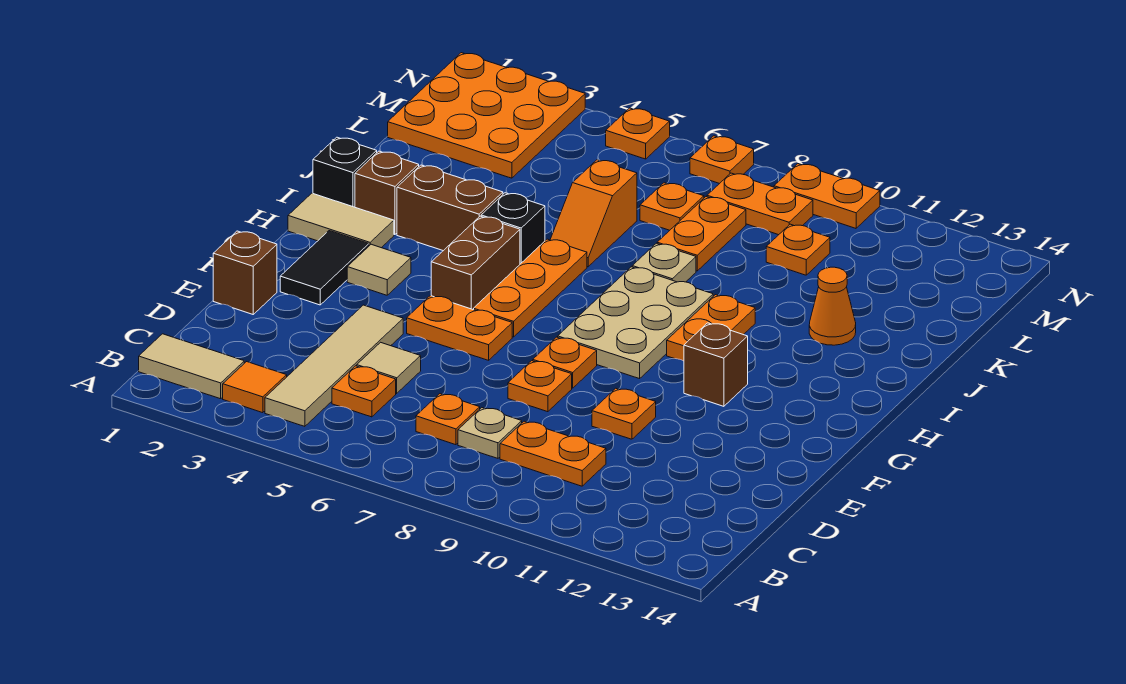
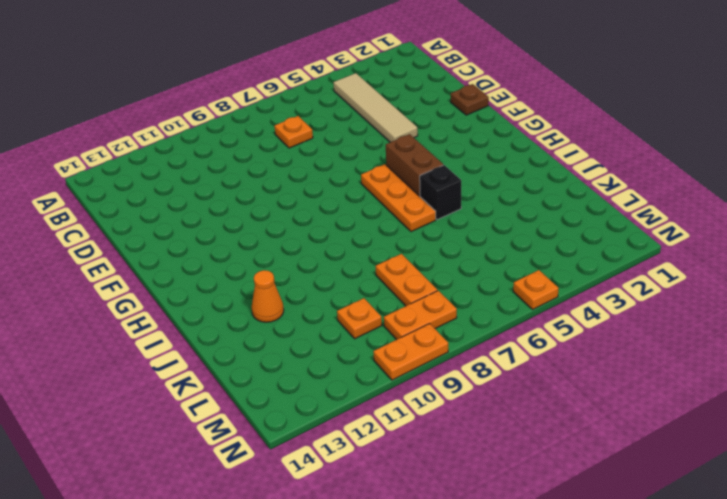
brown 1x1 plate [451,84,489,115] -> brown 1x1 brick [213,231,277,314]
none -> tan 1x2 tile [139,334,244,399]
none -> orange 1x1 tile [223,362,287,413]
none -> orange 1x1 plate [332,366,396,417]
none -> tan 1x1 plate [458,408,522,458]

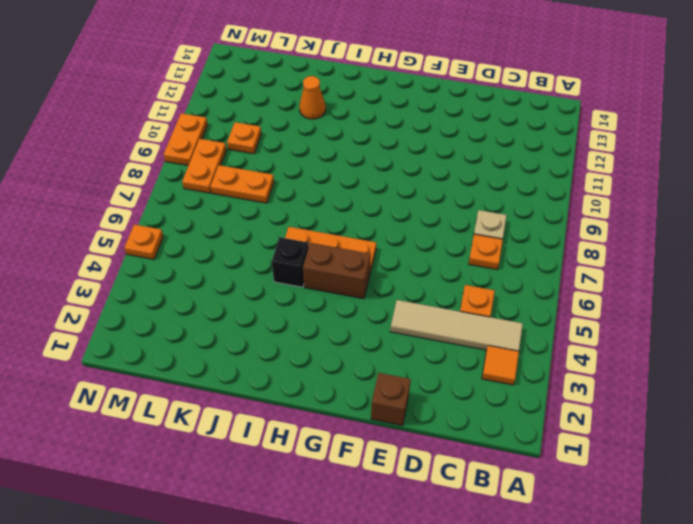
none -> tan 1x2 tile [139,334,244,399]
none -> orange 1x2 plate [500,421,606,486]
none -> tan 1x1 tile [357,342,421,393]
none -> orange 1x1 plate [508,361,572,412]

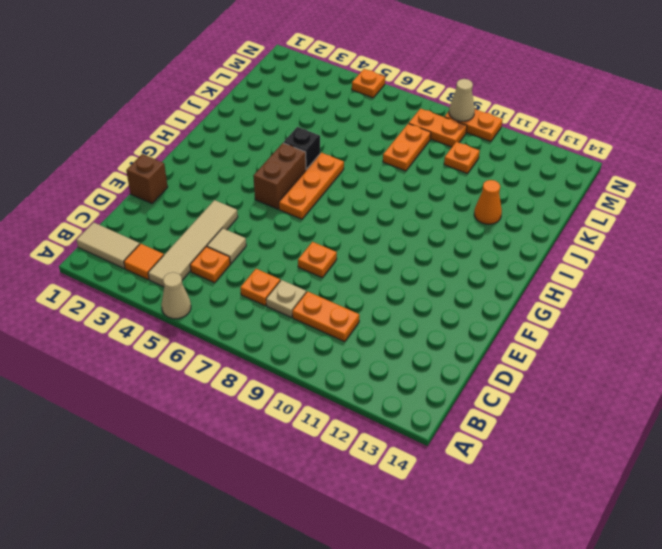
tan 1x1 cone [161,272,191,319] -> none
tan 1x1 cone [449,79,475,121] -> none
none -> orange 1x1 plate [592,388,656,439]
none -> black 1x2 tile [280,231,369,305]
none -> orange 1x2 plate [407,296,512,360]
none -> orange 1x1 plate [533,337,597,388]

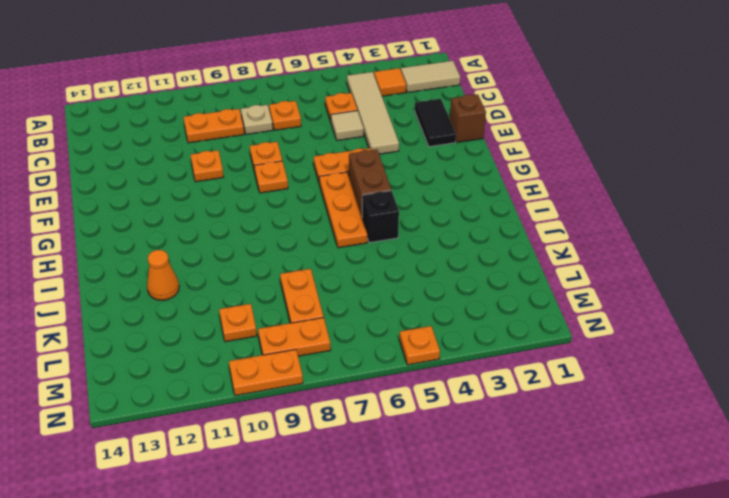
black 1x2 tile [415,99,456,147] -> black 1x2 tile moved to [280,231,369,305]
none -> tan 1x1 tile [347,244,411,295]
none -> tan 2x3 plate [558,267,713,379]
none -> brown 1x1 brick [684,323,748,406]
none -> tan 1x2 tile [288,193,394,248]

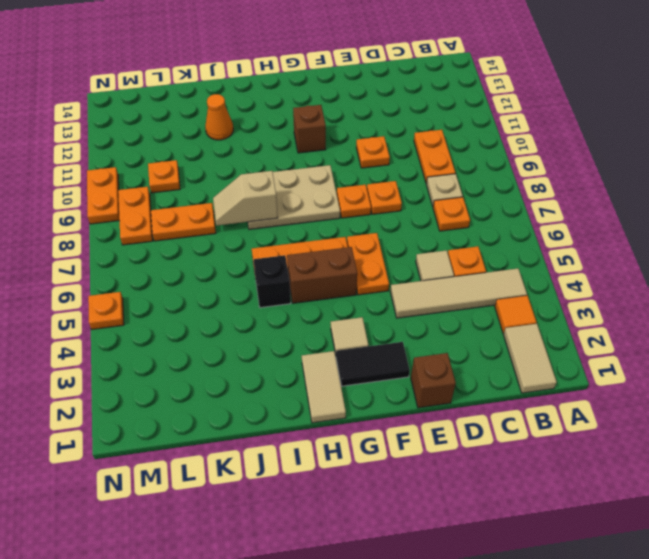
tan 1x2 slope [213,171,278,226] -> none
none -> orange 1x2 plate [667,295,755,361]
none -> black 1x1 brick [313,137,377,207]
none -> brown 1x1 brick [355,151,419,235]
none -> brown 1x2 brick [397,165,503,251]

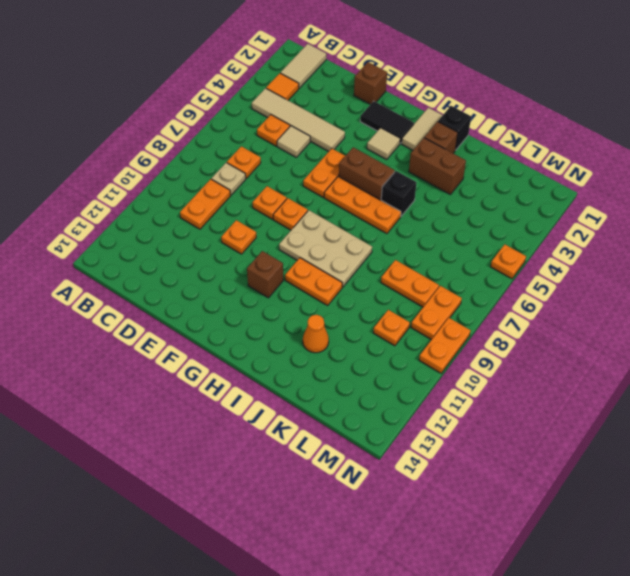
brown 1x2 brick [409,138,466,194] -> brown 1x2 brick turned to [397,165,503,251]
none -> orange 1x2 slope [550,160,637,267]
none -> tan 1x1 plate [632,243,696,282]
none -> orange 3x3 plate [388,53,585,178]
none -> orange 1x1 plate [640,183,704,230]

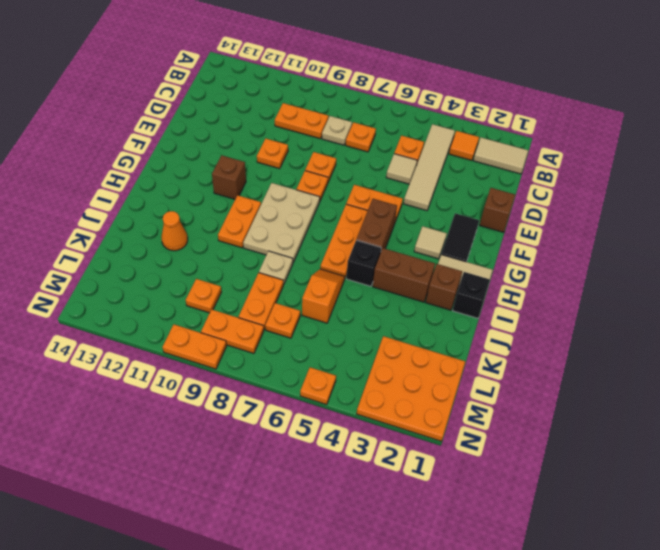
none -> orange 1x1 plate [690,136,754,184]

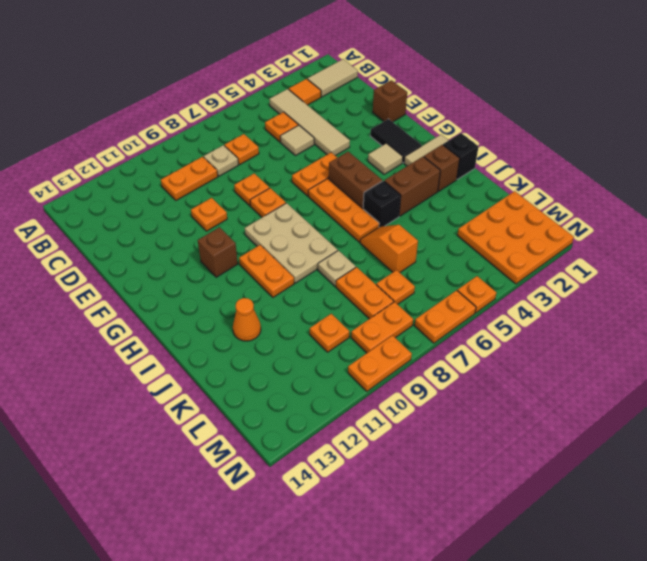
orange 1x2 plate [415,290,476,343] -> orange 1x1 plate [690,136,754,184]

